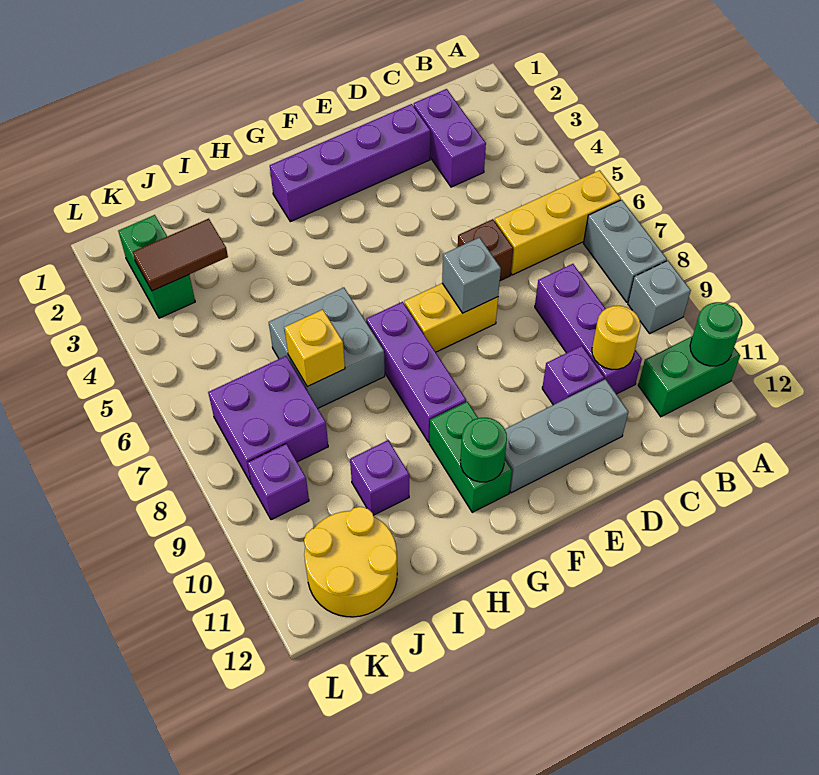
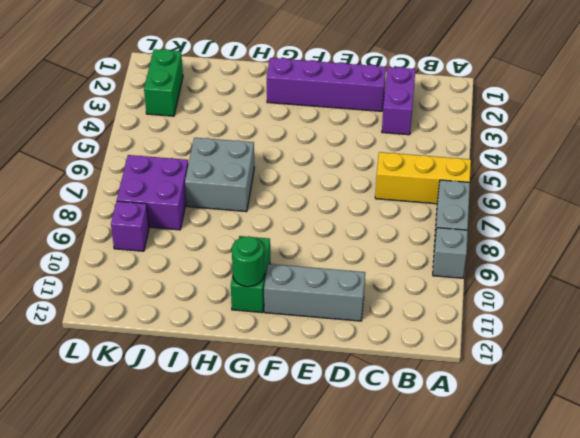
none -> green 1x2 brick [638,336,740,417]
none -> purple 1x3 brick [535,264,642,394]
none -> brown 1x1 brick [458,219,513,281]

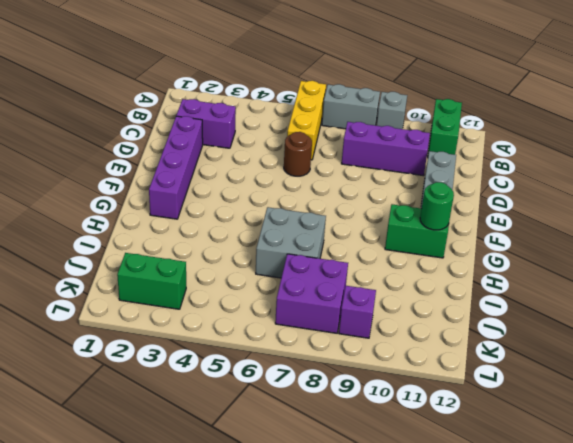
brown 1x1 round brick [284,132,312,176] -> brown 1x1 brick [458,219,513,281]
none -> purple 1x1 brick [542,346,604,405]
none -> yellow 1x2 brick [404,283,498,352]
none -> purple 1x3 brick [366,302,466,442]

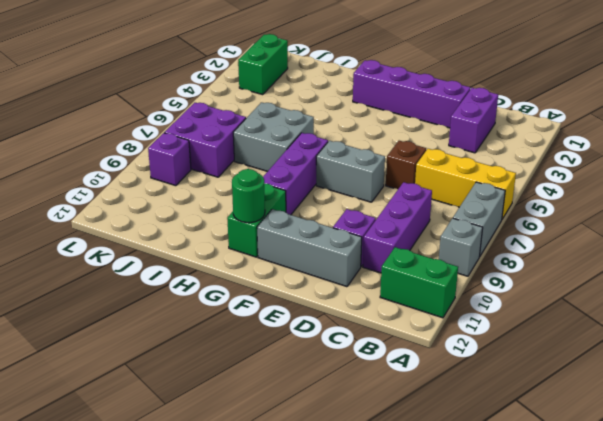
grey 1x2 brick [316,141,385,202] -> yellow 1x2 brick [404,283,498,352]
none -> purple 1x1 brick [350,440,409,515]
none -> yellow 2x2 round brick [304,507,397,617]
none -> green 1x1 round brick [690,302,742,366]

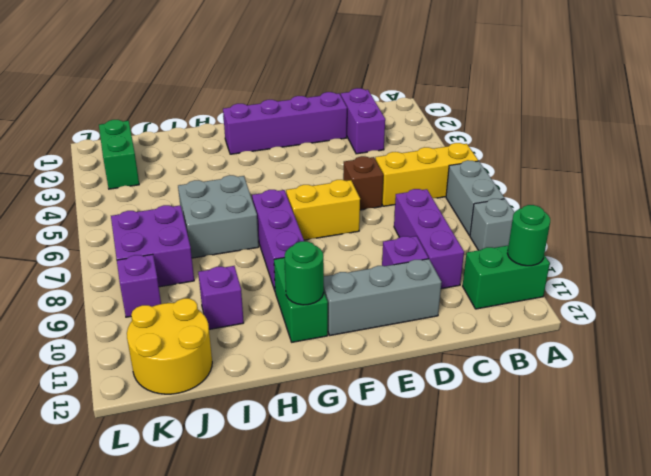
none -> yellow 1x1 round brick [592,306,641,370]
none -> grey 1x1 brick [442,237,501,313]
none -> yellow 1x1 brick [285,309,345,387]

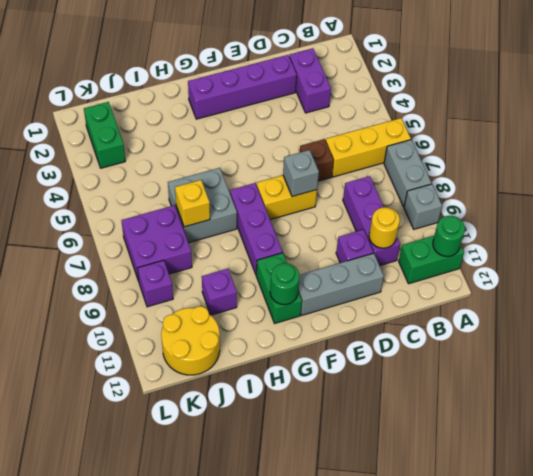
none -> brown 1x2 tile [133,219,228,291]

